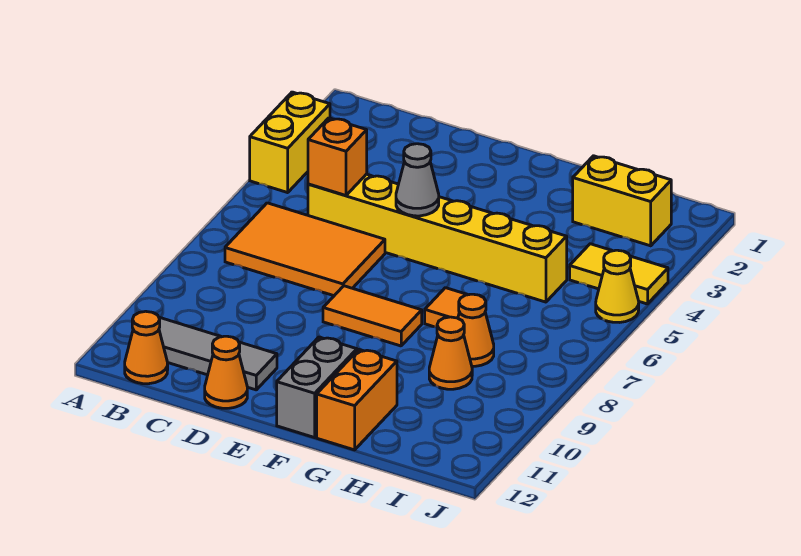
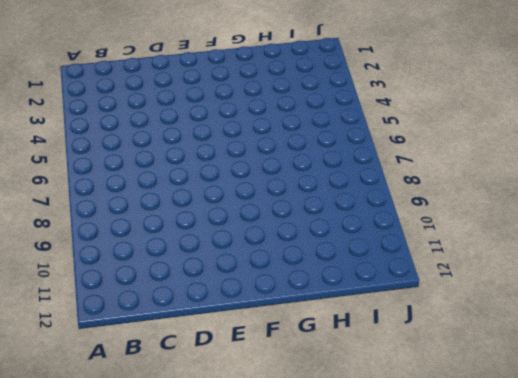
none -> yellow 1x2 brick [250,92,330,193]
none -> orange 2x3 tile [225,203,385,296]
none -> grey 1x3 tile [159,317,277,390]

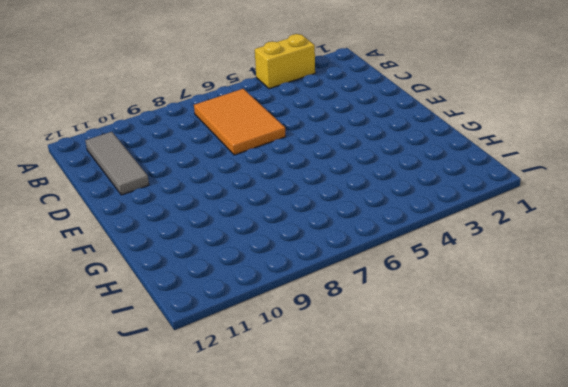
none -> orange 1x1 cone [125,311,168,384]
none -> yellow 1x6 brick [308,174,567,302]
none -> orange 1x1 cone [205,336,247,408]

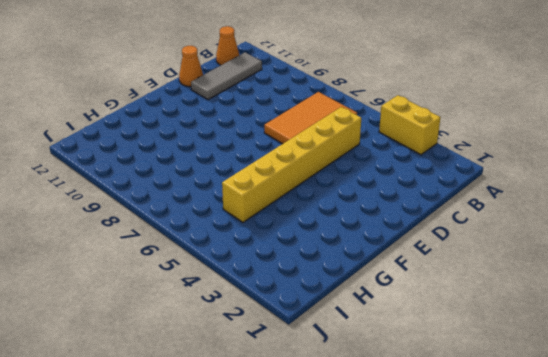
none -> orange 1x2 tile [323,286,422,346]
none -> grey 1x2 brick [277,337,357,438]
none -> orange 1x1 tile [425,288,468,327]

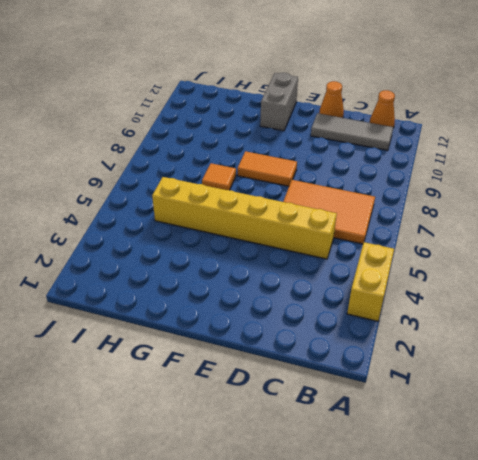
none -> orange 1x2 brick [317,350,397,450]
none -> yellow 1x2 brick [573,156,671,246]
none -> orange 1x1 cone [458,294,494,366]

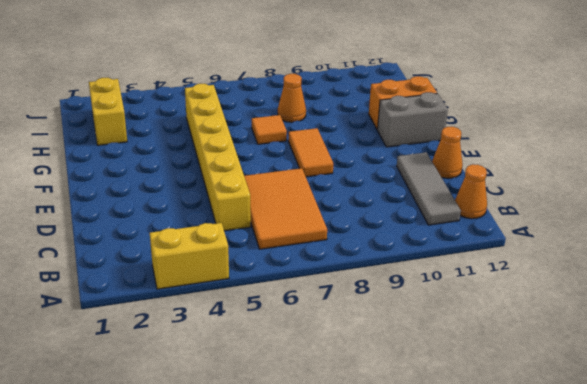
none -> orange 1x1 cone [429,317,472,389]
none -> yellow 1x2 tile [570,244,668,304]
none -> yellow 1x1 cone [596,250,639,322]

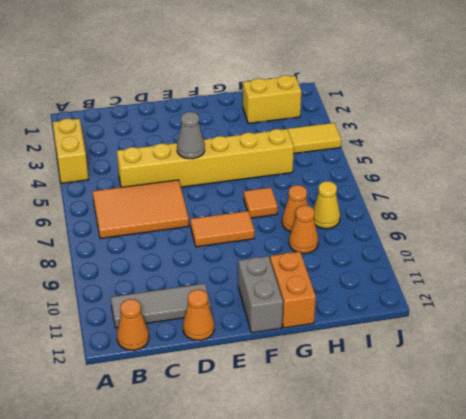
yellow 1x1 cone [313,181,340,229] -> yellow 1x1 cone moved to [596,250,639,322]
none -> orange 1x1 brick [308,118,367,195]

